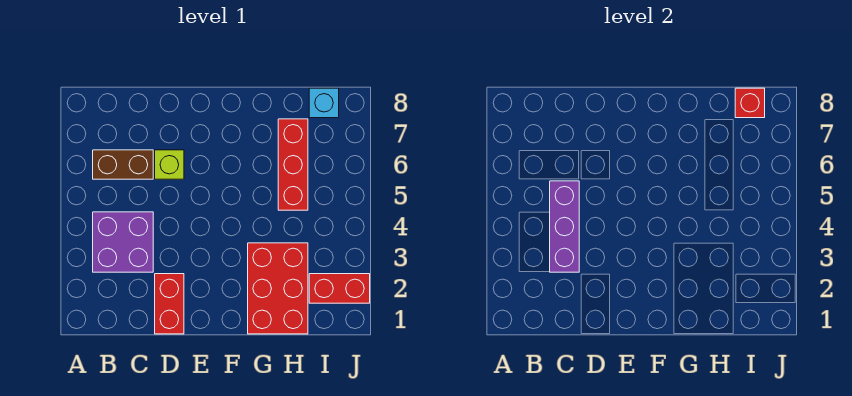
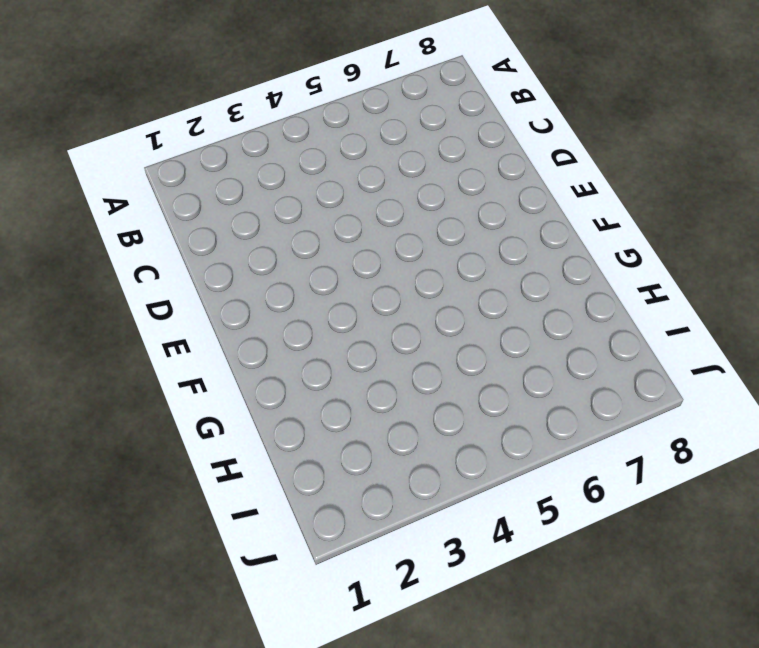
none -> purple 2x2 brick [93,212,153,272]
none -> brown 1x2 brick [93,150,153,179]

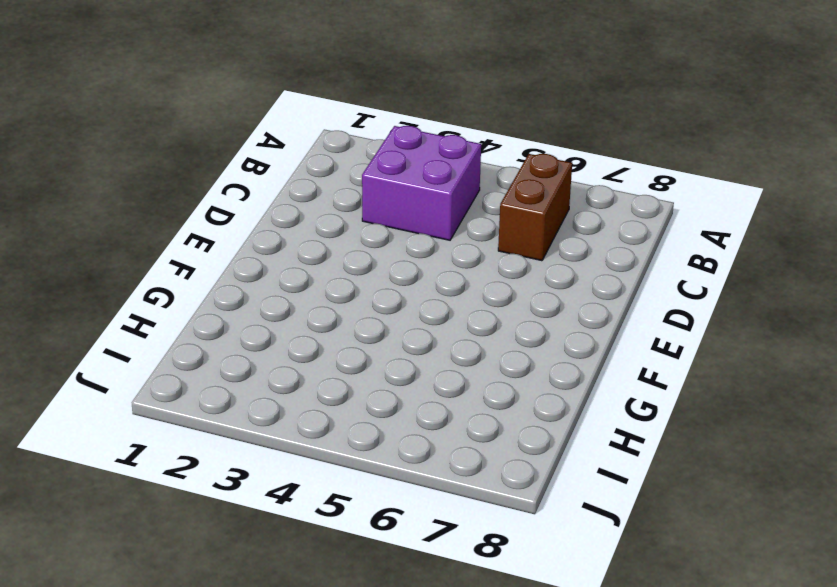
none -> red 1x2 brick [155,274,184,334]
none -> lime 1x1 brick [155,150,184,179]

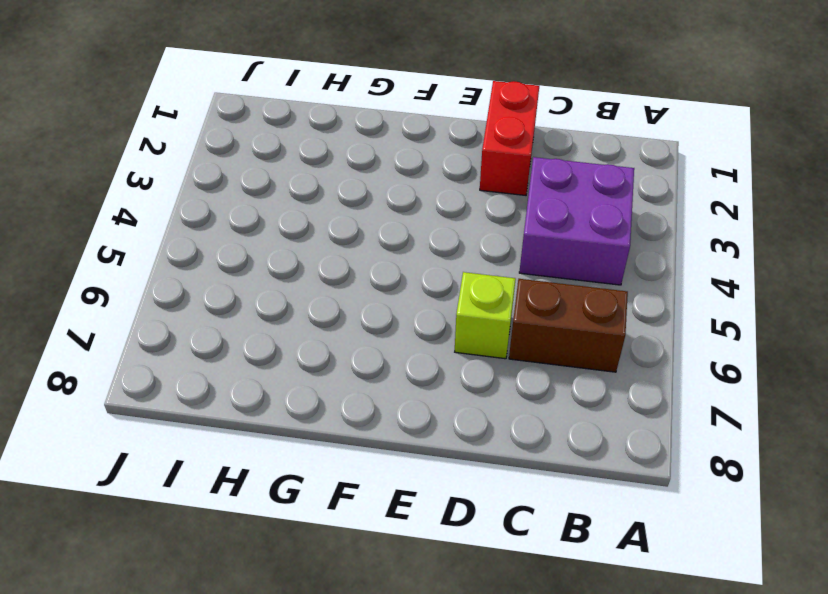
none -> red 2x3 brick [248,243,308,334]
none -> red 1x3 brick [278,119,308,210]

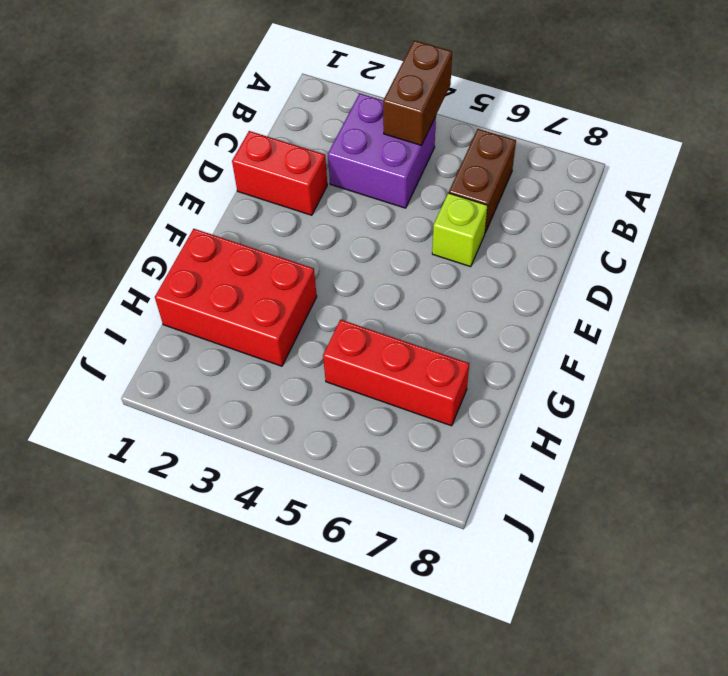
brown 1x2 brick [383,40,452,145] -> none
none -> red 1x2 brick [309,274,370,303]
none -> cyan 1x1 brick [309,88,339,118]

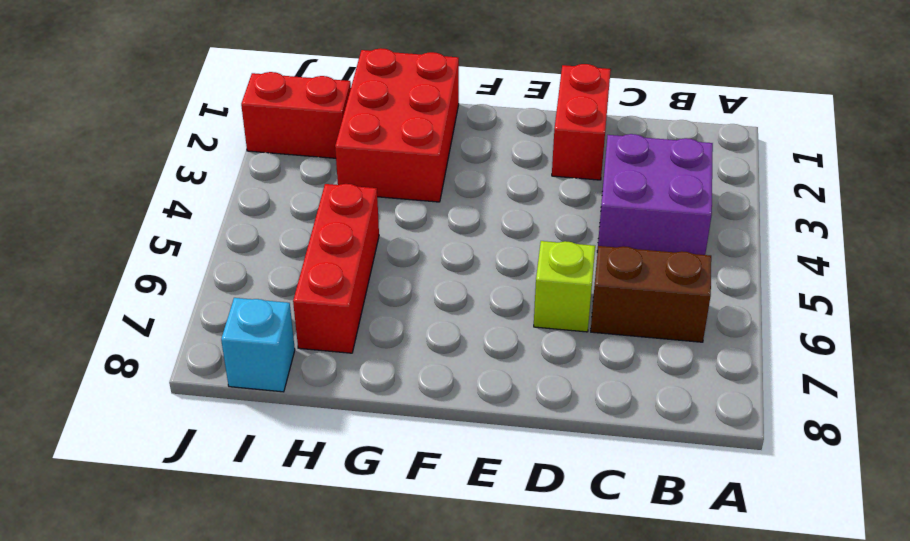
none -> purple 1x3 brick [550,181,579,272]
none -> red 1x1 brick [735,88,765,118]

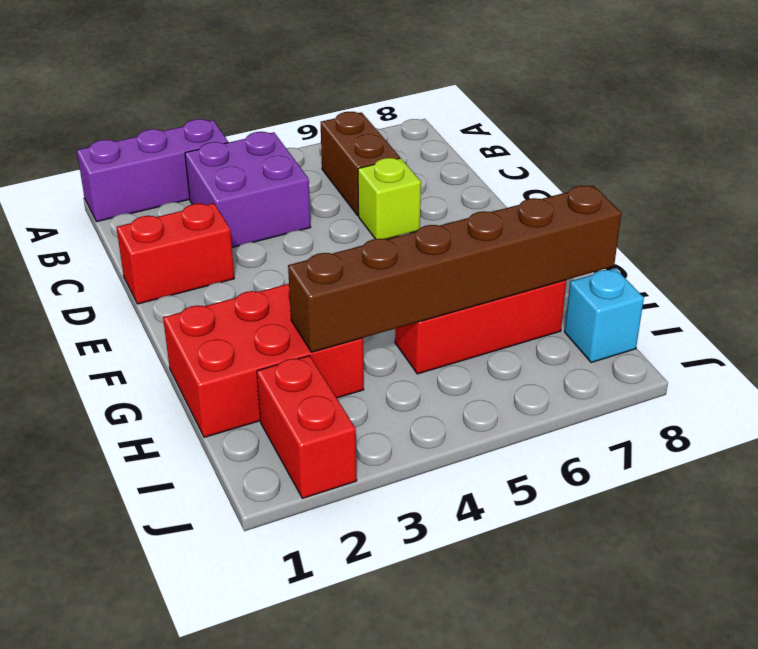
purple 1x3 brick [77,119,228,222] -> purple 1x3 brick moved to [550,181,579,272]
brown 1x6 brick [288,185,621,352] -> none
none -> red 1x1 brick [735,88,765,118]

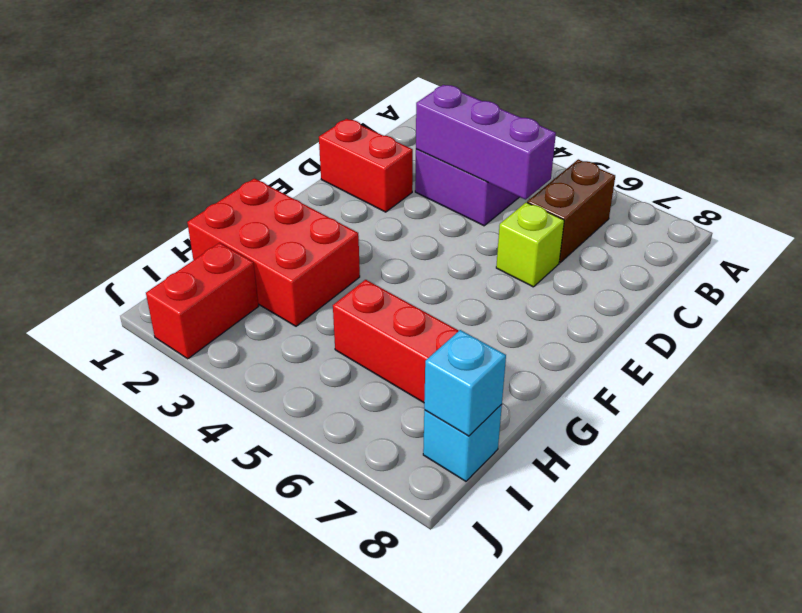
cyan 1x1 brick [424,330,506,436] -> red 1x1 brick [735,88,765,118]

